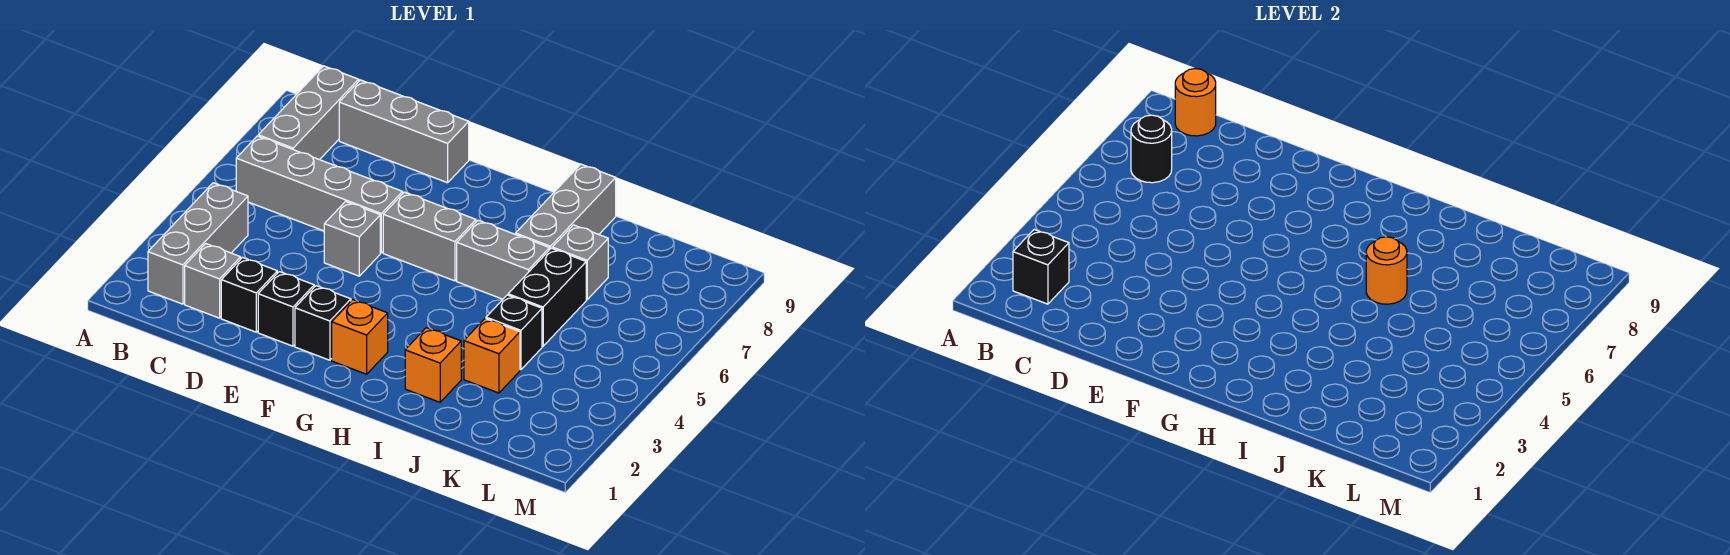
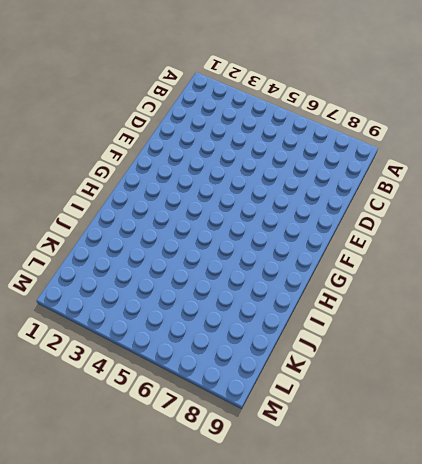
none -> grey 1x3 brick [148,183,248,304]
none -> grey 1x4 brick [236,136,403,253]
none -> grey 1x3 brick [258,66,359,160]

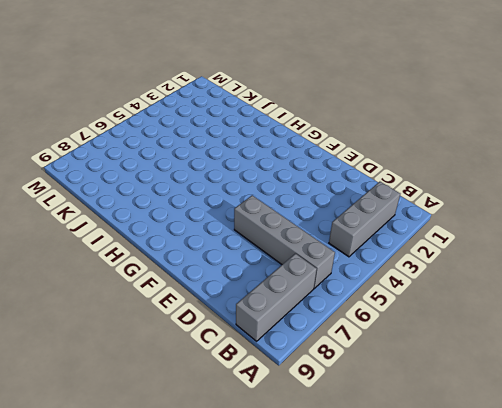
none -> grey 1x1 brick [185,244,241,318]
none -> grey 1x3 brick [339,80,469,183]
none -> black 1x1 brick [221,258,277,332]

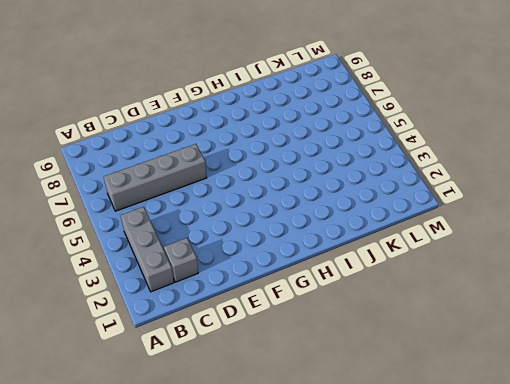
none -> grey 1x3 brick [258,66,359,160]
none -> grey 1x3 brick [339,80,469,183]
none -> black 1x1 brick [221,258,277,332]

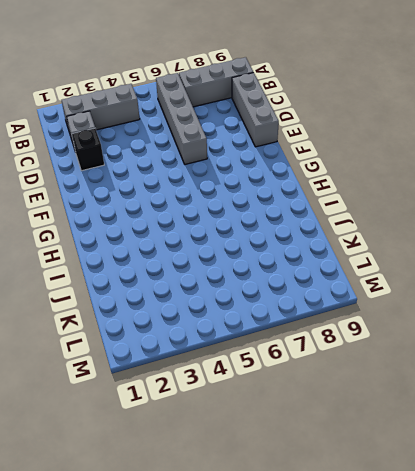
none -> black 1x1 brick [258,272,314,346]
none -> grey 1x1 brick [324,202,380,276]
none -> black 1x1 brick [295,286,351,360]

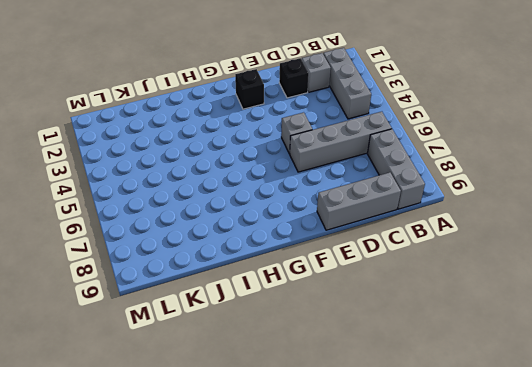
none -> black 1x1 brick [258,272,314,346]
none -> grey 1x2 brick [383,192,476,281]
none -> orange 1x1 brick [332,300,388,374]

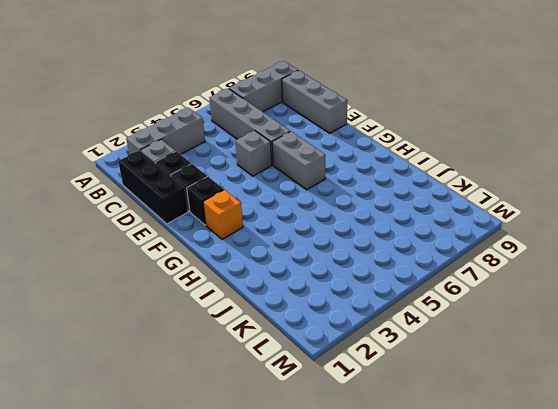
black 1x3 brick [118,150,188,224] -> none
none -> grey 1x2 brick [457,220,550,299]
none -> orange 1x1 brick [405,328,461,402]
none -> grey 1x3 brick [516,164,616,249]

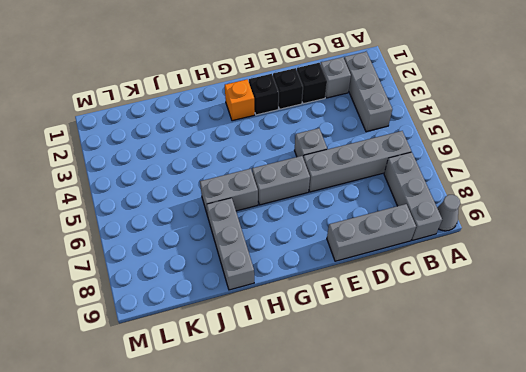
grey 1x1 cone [437,195,460,231] -> none
none -> orange 1x1 brick [405,328,461,402]
none -> orange 1x1 brick [464,318,520,393]
none -> black 1x1 brick [486,295,542,370]

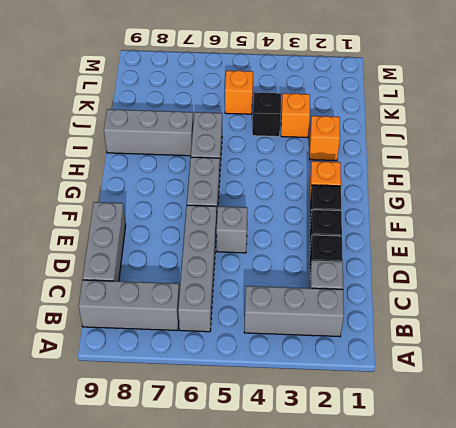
orange 1x1 brick [225,71,253,114] -> none
none -> black 1x2 brick [508,248,586,346]
none -> grey 1x1 brick [552,225,608,299]
none -> black 1x1 brick [1013,230,1069,304]

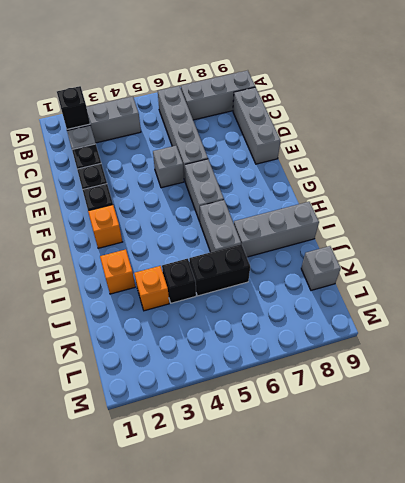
grey 1x1 brick [301,246,341,290] -> grey 1x1 brick moved to [552,225,608,299]
none -> black 1x1 round brick [1131,115,1172,183]
none -> orange 1x1 round brick [1175,69,1216,136]
none -> orange 1x1 round brick [1366,237,1407,304]

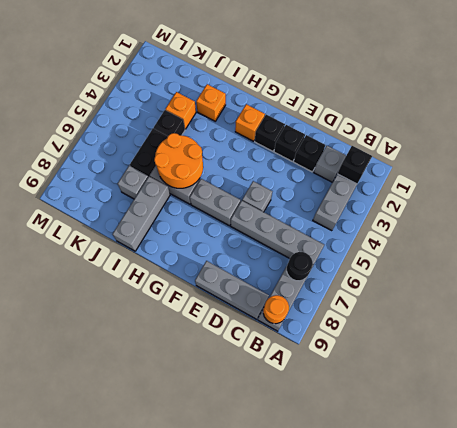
orange 2x2 round brick [154,133,203,188] -> orange 1x1 round brick [1366,237,1407,304]

